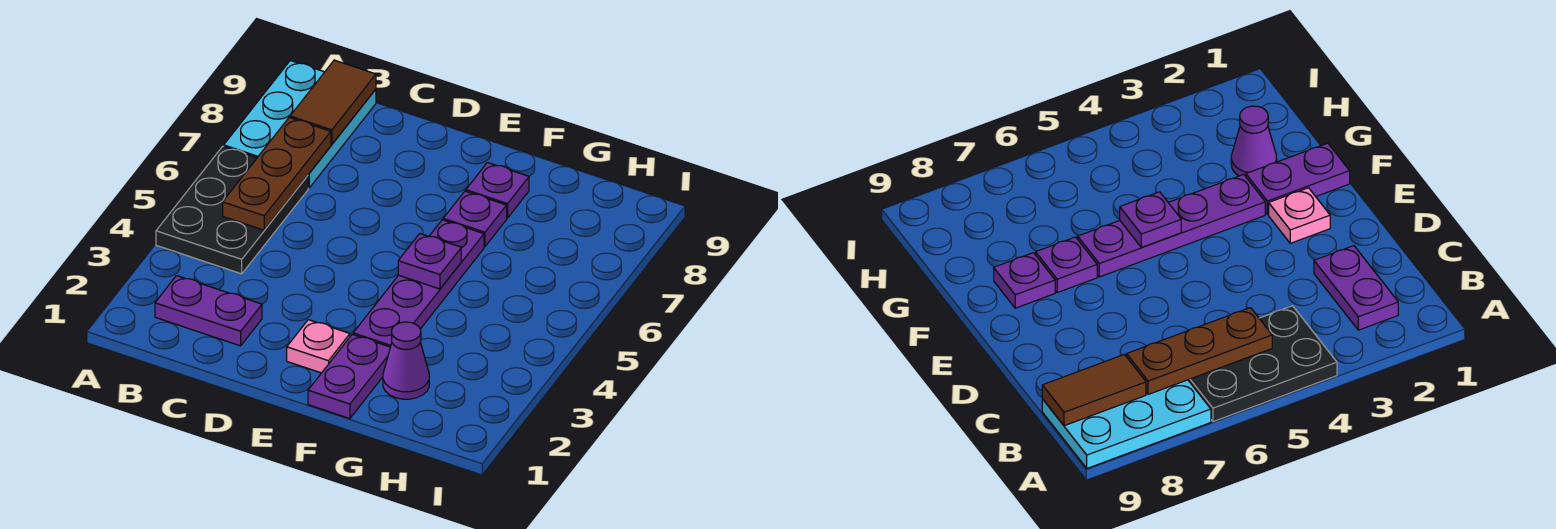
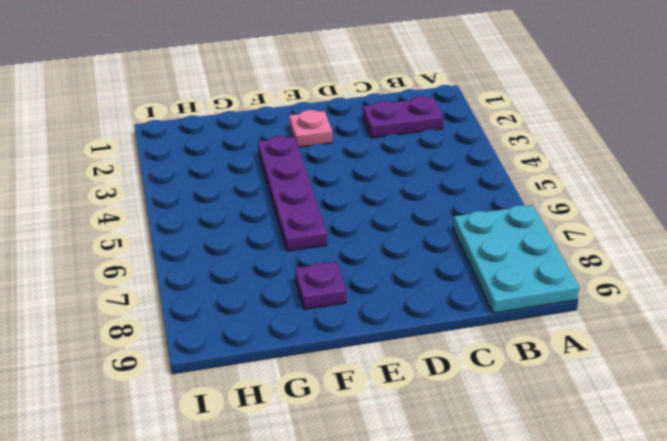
none -> black 2x3 plate [156,146,308,274]
none -> purple 1x2 plate [308,334,390,419]
none -> purple 1x1 plate [443,191,507,247]

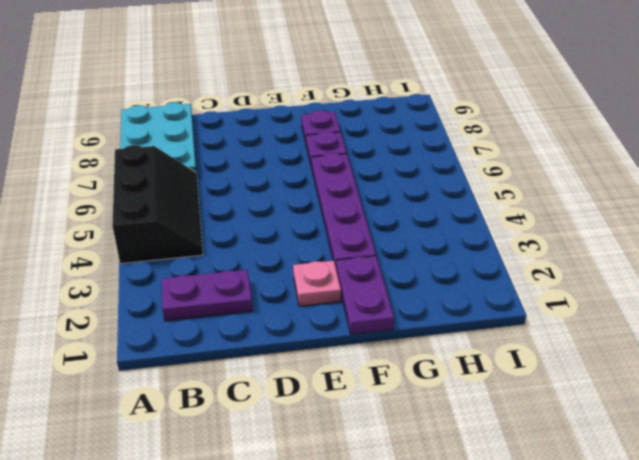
black 2x3 slope [112,145,203,264] -> black 2x3 plate [156,146,308,274]
none -> purple 1x1 cone [383,322,429,399]
none -> brown 1x3 plate [223,117,331,230]
none -> brown 1x2 tile [290,60,376,144]

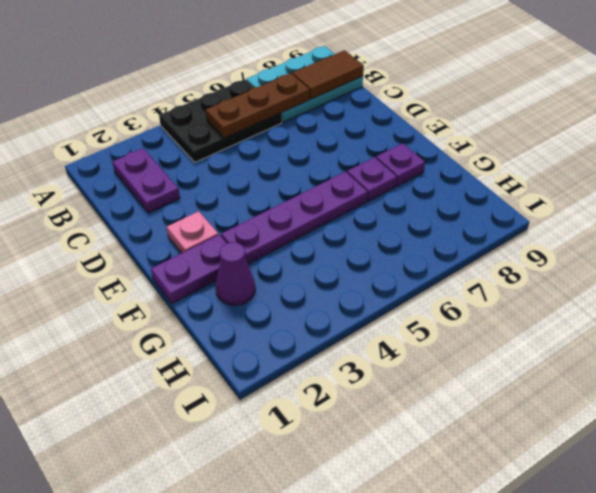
none -> purple 1x1 plate [398,234,461,289]

